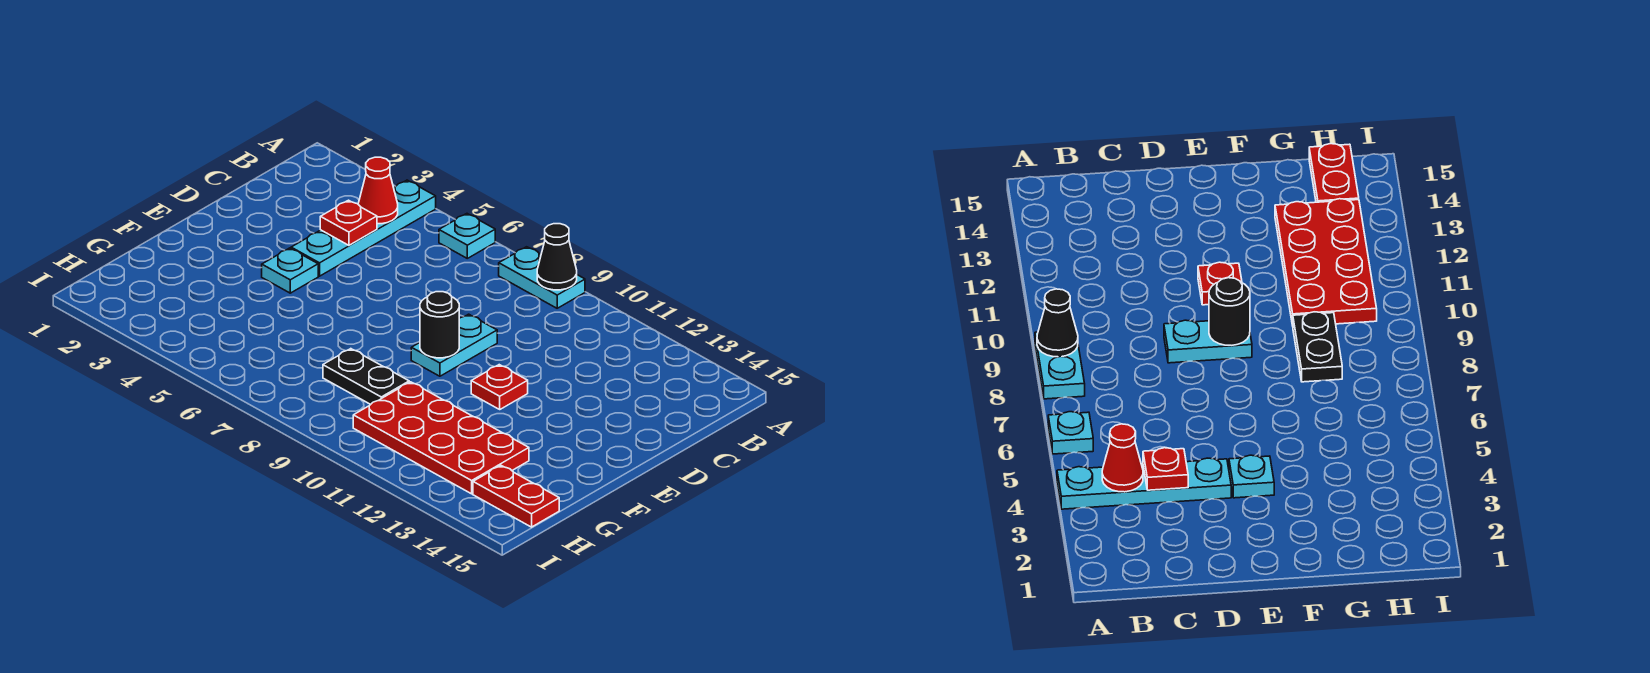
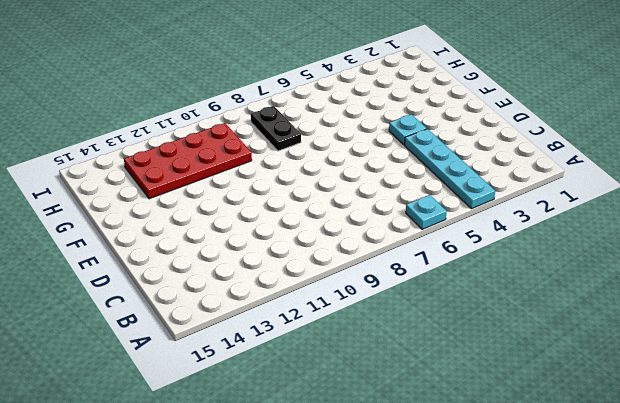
black 1x2 plate [251,106,301,151] -> black 1x2 plate turned to [323,349,409,405]
none -> cyan 1x2 plate [499,247,585,308]
none -> cyan 1x2 plate [411,314,497,376]
none -> red 1x1 plate [471,365,528,409]

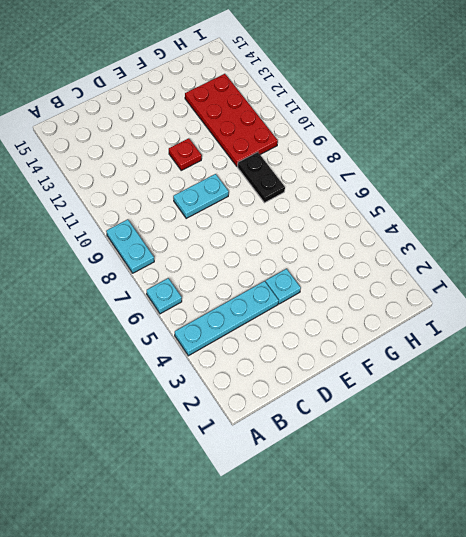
none -> red 1x2 plate [473,466,559,527]
none -> black 1x1 cone [537,224,577,290]
none -> red 1x1 cone [358,157,398,224]

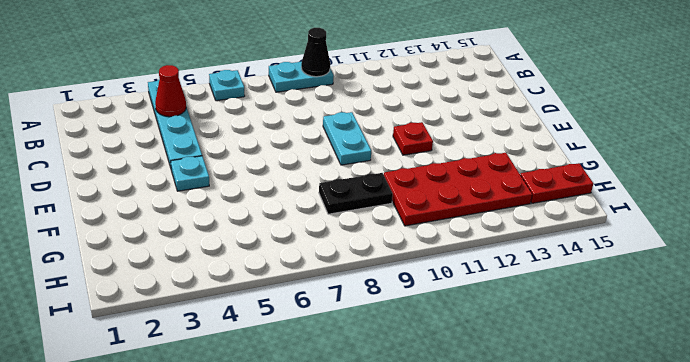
none -> red 1x1 plate [320,200,377,245]
none -> black 1x1 round brick [420,292,459,358]

